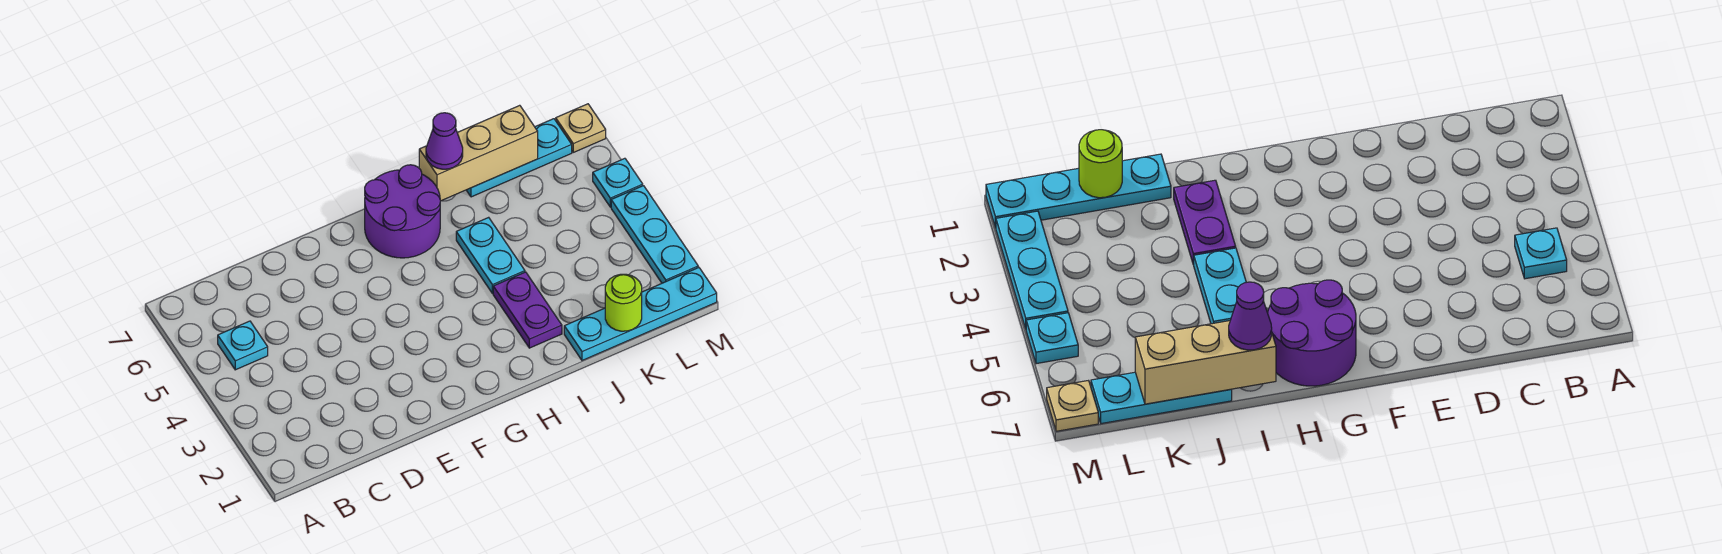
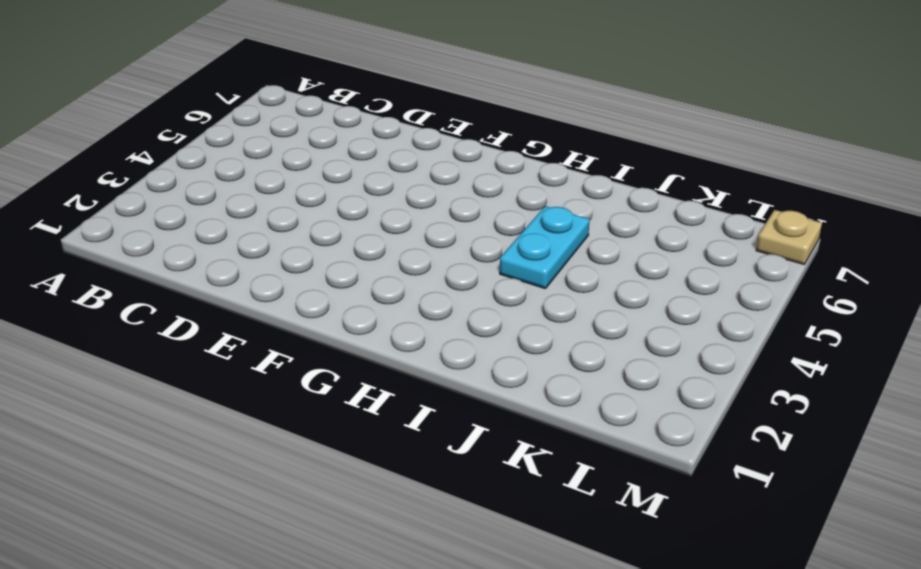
none -> cyan 1x1 plate [218,321,268,370]
none -> purple 2x2 round brick [365,165,440,258]
none -> purple 1x2 plate [493,272,562,348]

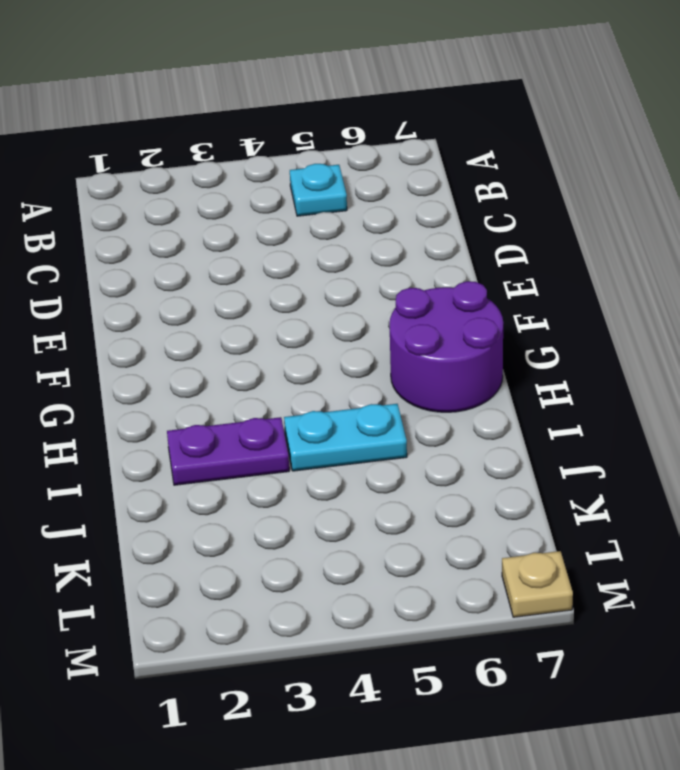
none -> cyan 1x4 plate [564,267,717,360]
none -> cyan 1x3 plate [467,119,572,197]
none -> cyan 1x3 plate [611,186,698,283]

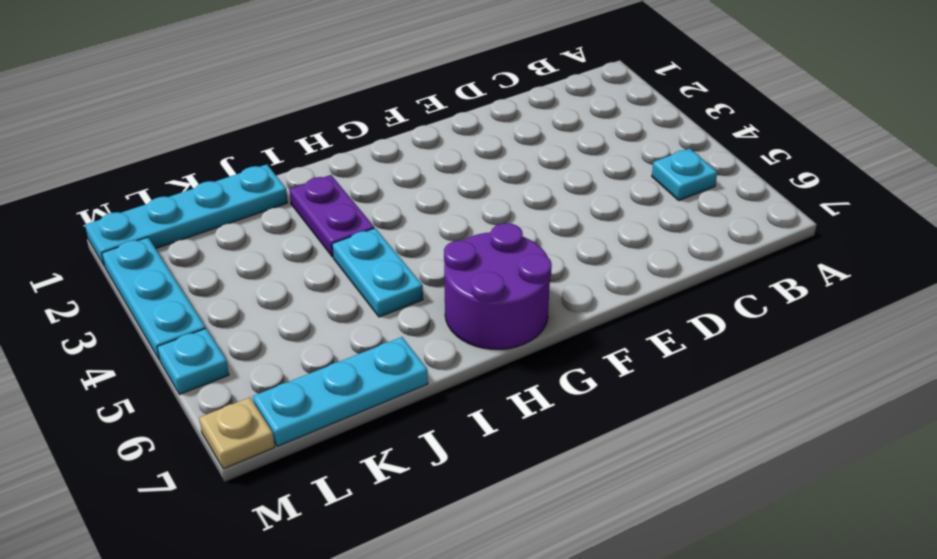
none -> tan 1x3 brick [419,105,538,201]
none -> lime 1x1 round brick [605,274,642,331]
none -> purple 1x1 cone [426,113,463,169]

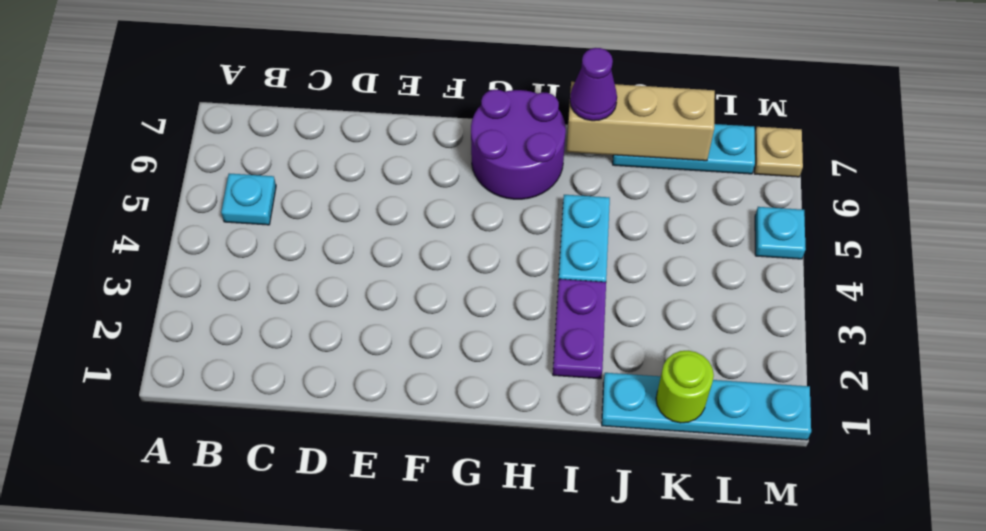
none -> cyan 1x3 plate [611,186,698,283]

